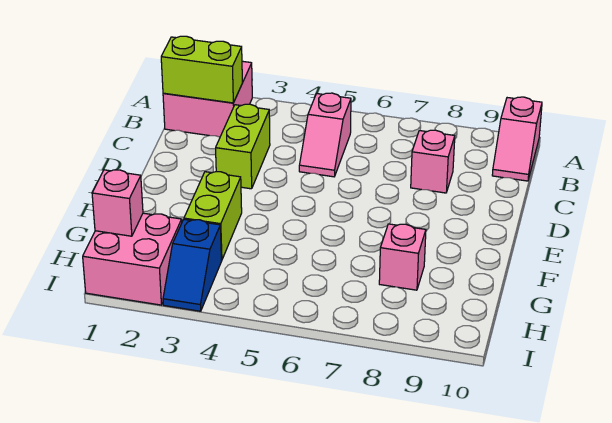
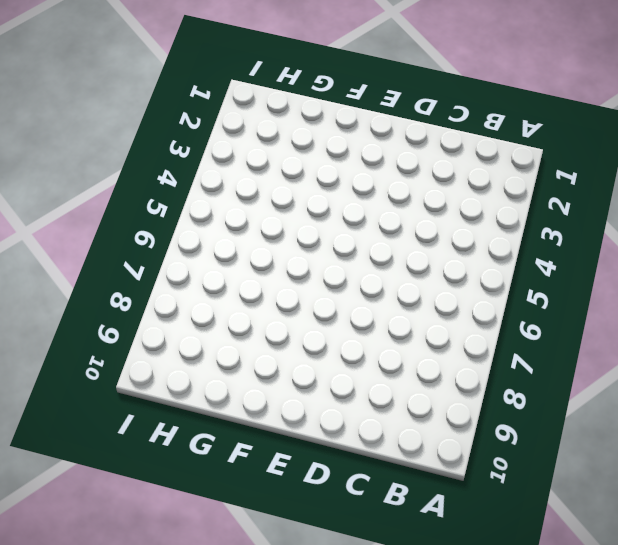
none -> pink 2x2 brick [163,61,252,137]
none -> pink 1x2 slope [492,97,542,181]

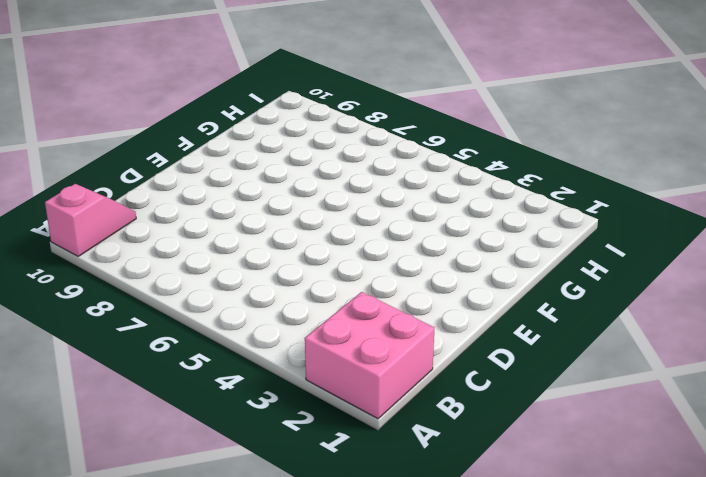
none -> pink 1x2 slope [299,93,351,177]
none -> lime 1x2 brick [216,104,270,189]

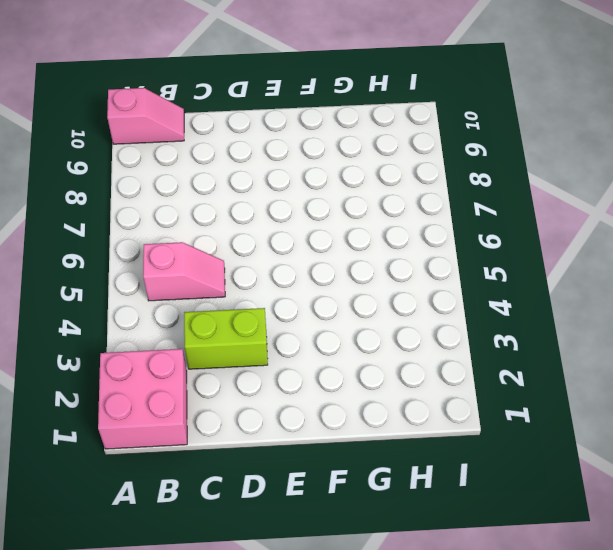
none -> pink 1x1 brick [411,130,455,193]
none -> lime 1x2 brick [184,172,242,260]

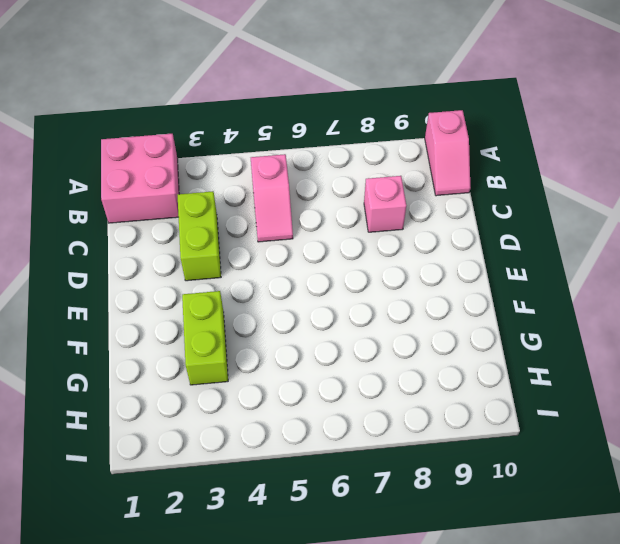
none -> pink 1x1 brick [379,224,426,290]
none -> pink 2x2 brick [83,213,182,305]

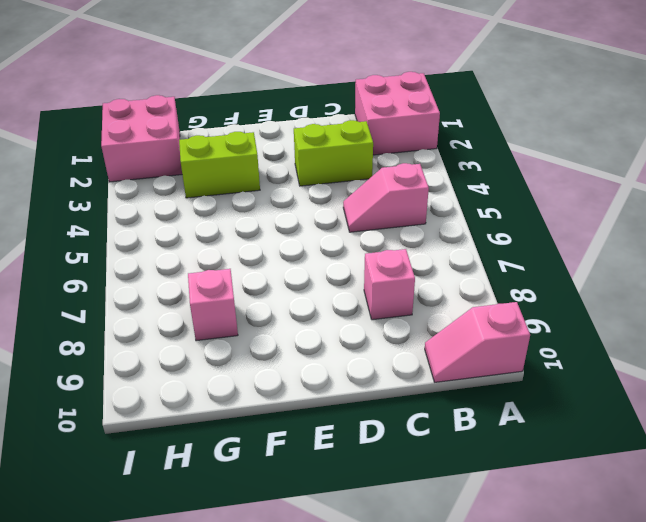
none -> blue 1x2 slope [163,219,221,311]
none -> lime 1x2 brick [161,36,242,103]

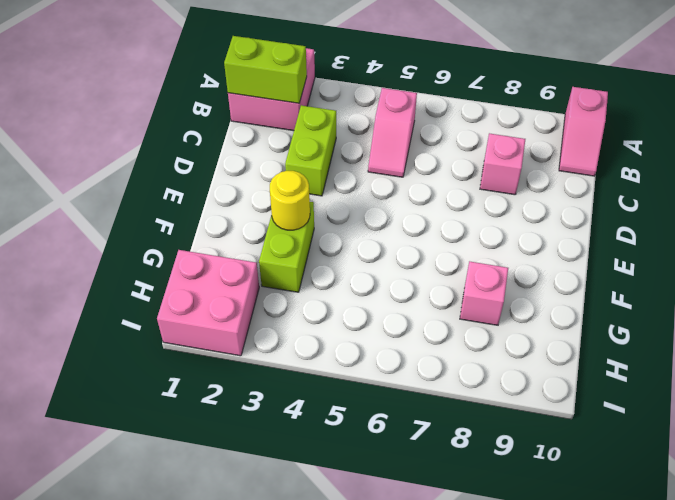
yellow 1x1 round brick [270,171,310,230] -> none
none -> blue 1x2 slope [163,219,221,311]
none -> pink 1x1 brick [92,170,143,236]

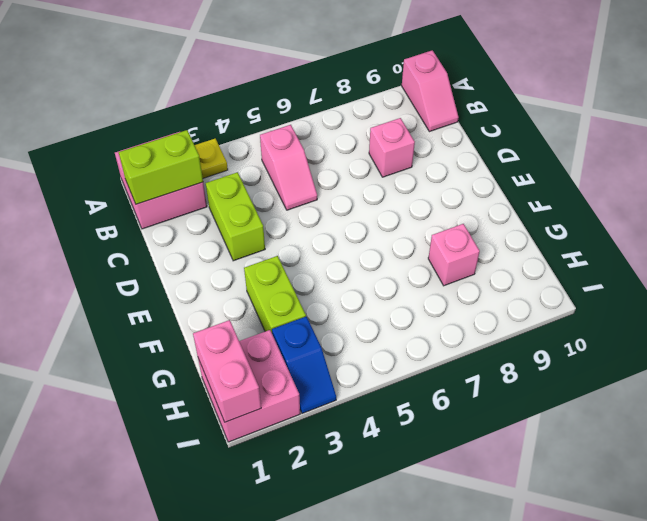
yellow 1x1 plate [195,139,228,178] -> none
pink 1x2 brick [193,320,261,422] -> pink 1x1 brick [92,170,143,236]

